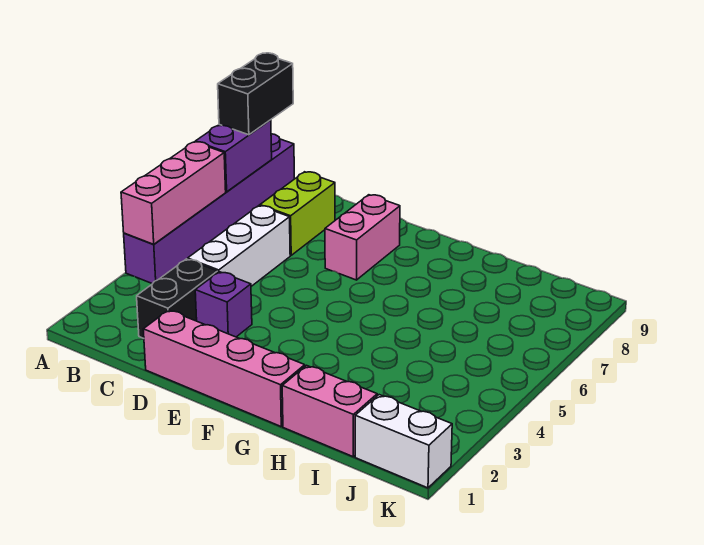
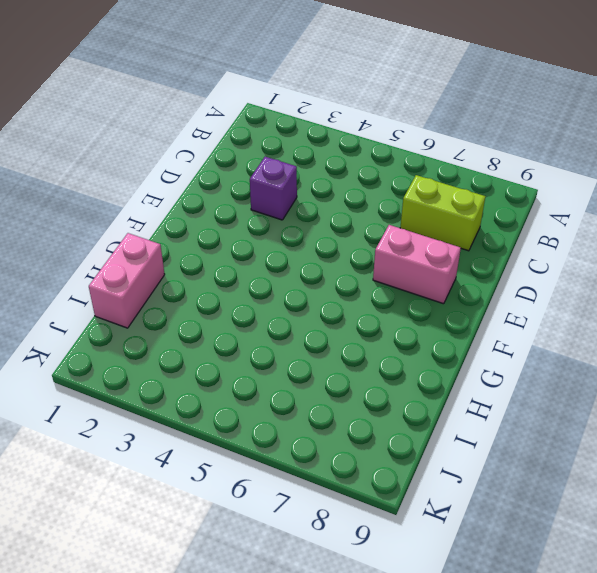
none -> purple 1x6 brick [124,134,294,284]
none -> black 1x2 brick [137,259,218,338]
none -> white 1x3 brick [188,206,290,286]

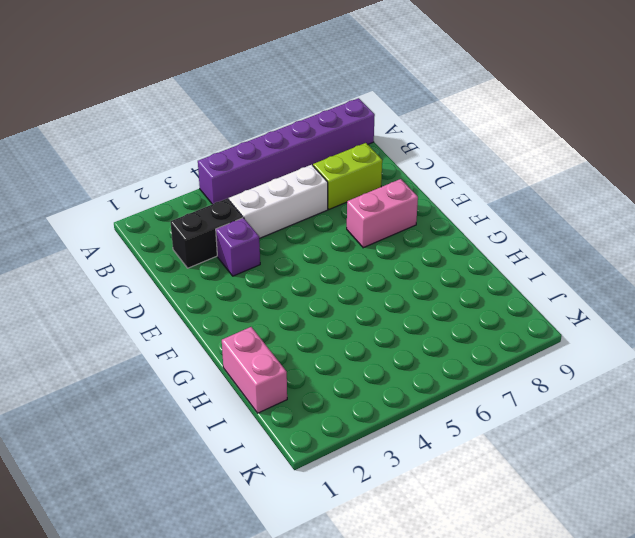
none -> pink 1x4 brick [143,310,305,426]
none -> white 1x2 brick [355,395,452,488]
none -> pink 1x3 brick [121,142,226,244]

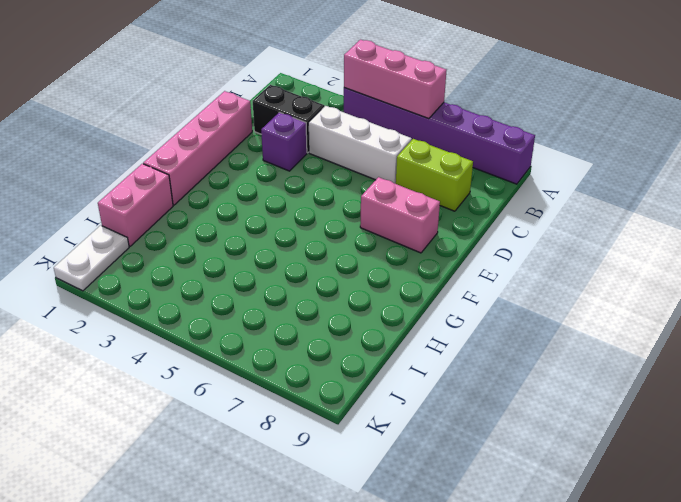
white 1x2 plate [54,225,129,291] -> white 1x2 brick [355,395,452,488]
none -> purple 1x2 brick [195,120,272,192]
none -> black 1x2 brick [218,53,293,135]

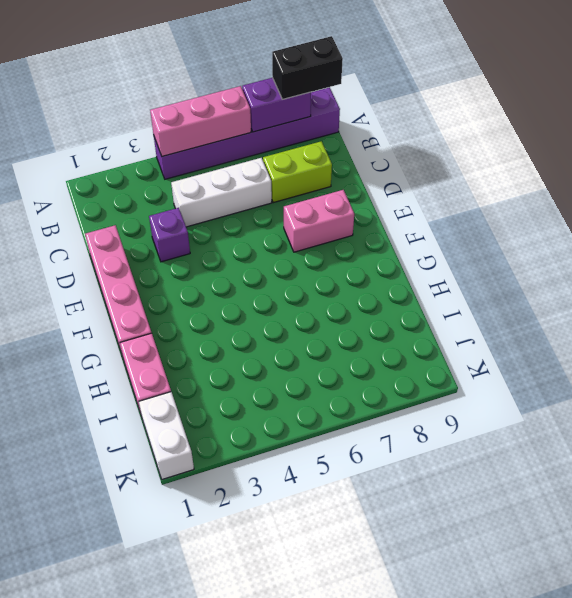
none -> black 1x2 brick [137,259,218,338]

